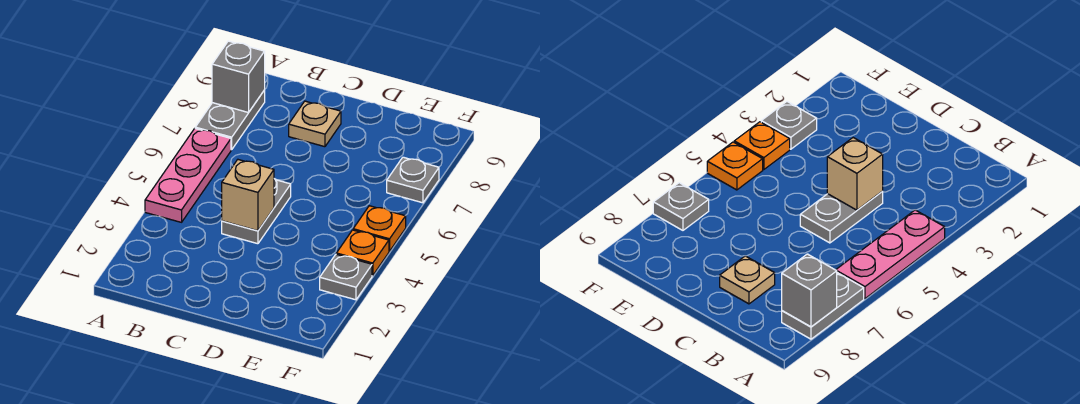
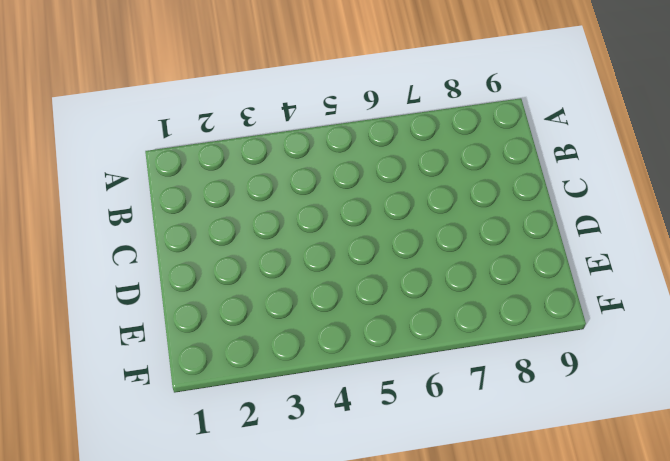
none -> pink 1x3 plate [145,129,231,222]
none -> grey 1x2 plate [195,90,265,150]

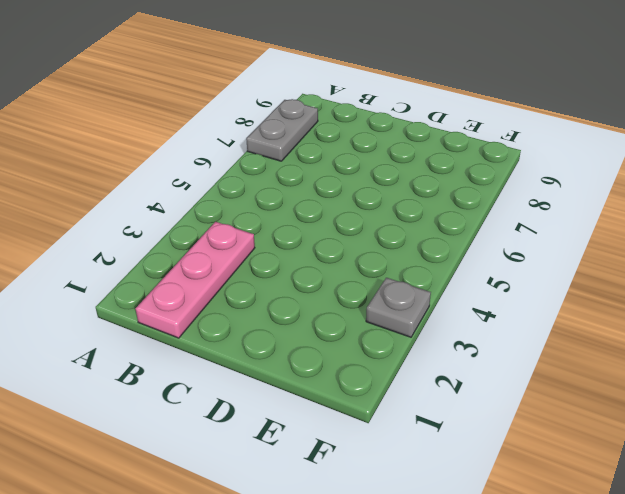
pink 1x3 plate [135,222,255,338] -> pink 1x3 plate moved to [145,129,231,222]
none -> grey 1x2 plate [222,179,291,244]
none -> tan 1x1 plate [289,101,341,147]

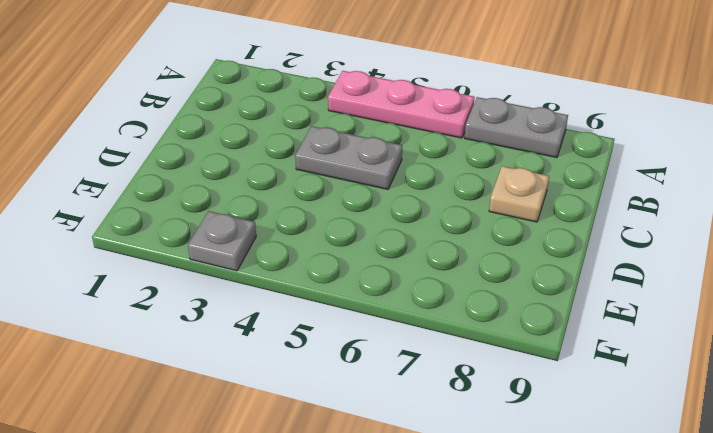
none -> orange 1x1 plate [336,230,389,276]
none -> orange 1x1 plate [353,206,406,251]

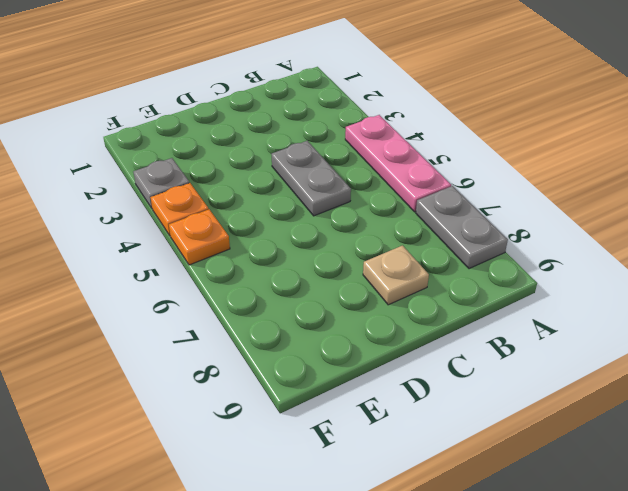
none -> grey 1x1 plate [387,157,439,203]
none -> grey 1x1 brick [212,41,265,113]

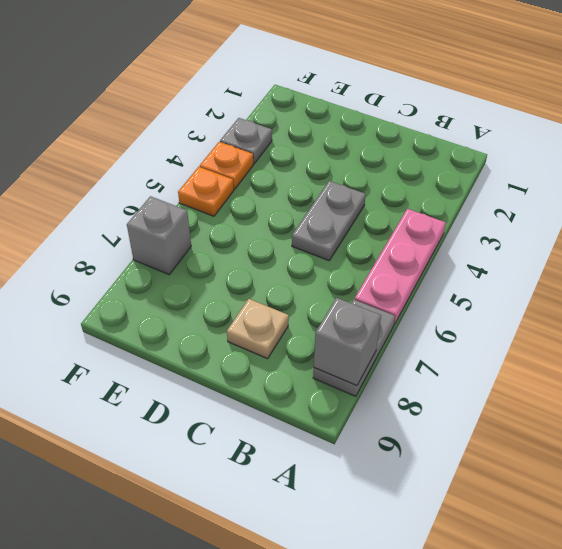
grey 1x1 brick [127,196,191,274] -> grey 1x1 plate [387,157,439,203]
none -> tan 1x1 brick [222,160,274,231]

